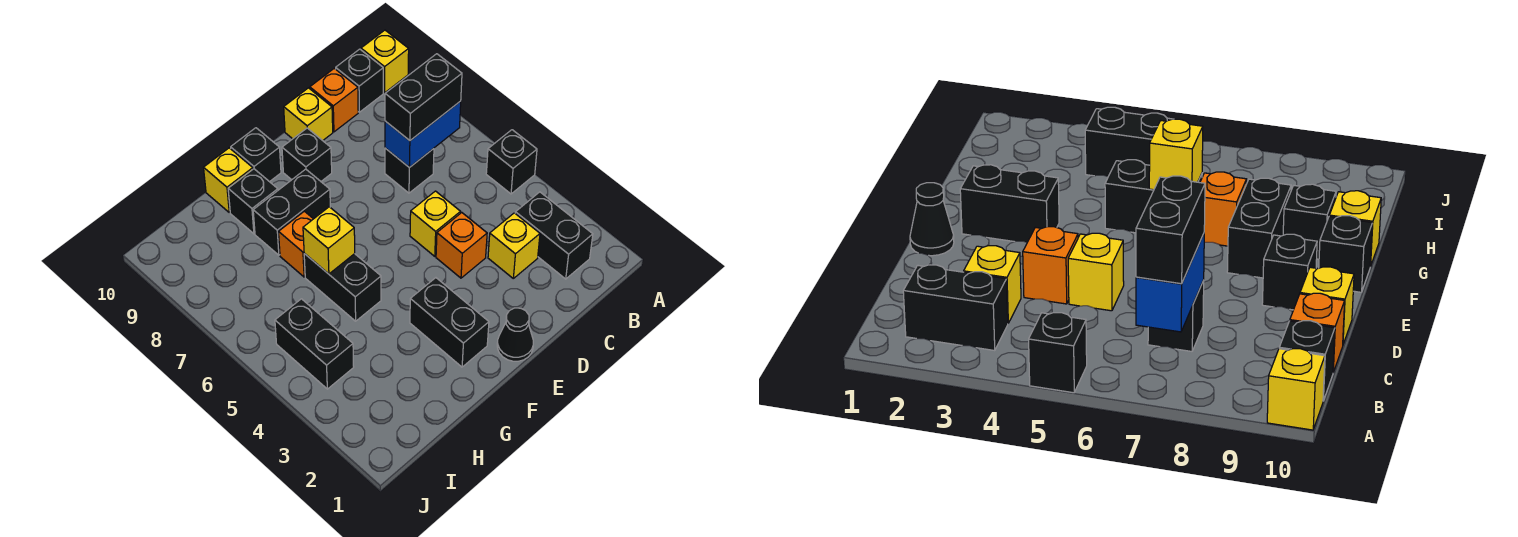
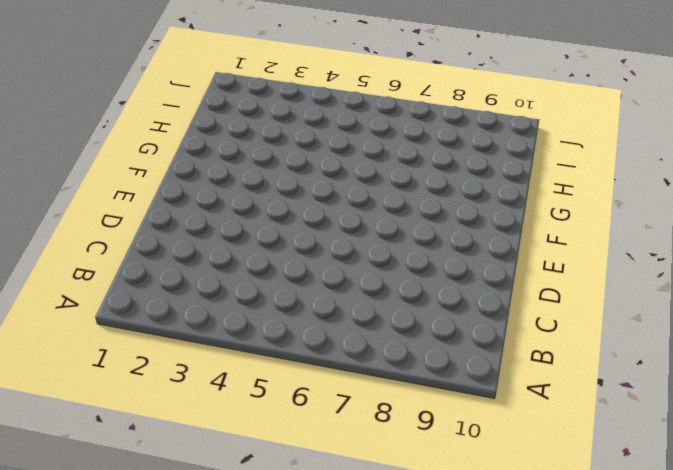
none -> black 1x1 brick [486,130,537,194]
none -> yellow 1x1 brick [361,30,409,93]
none -> black 1x2 brick [515,192,593,279]

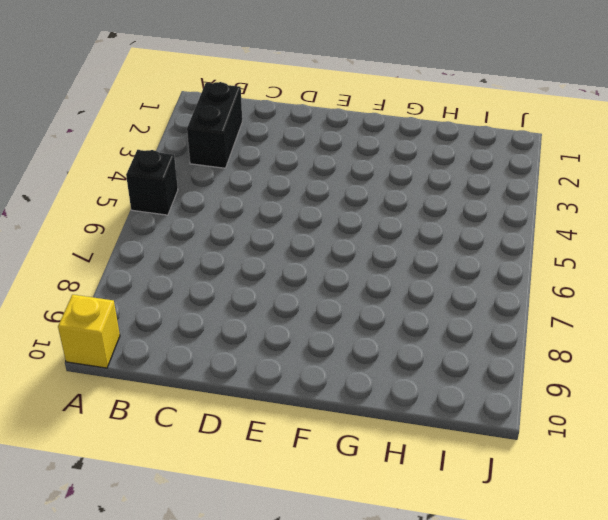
none -> black 1x1 brick [336,49,383,112]
none -> yellow 1x1 brick [488,213,540,278]
none -> black 1x1 brick [385,148,434,193]

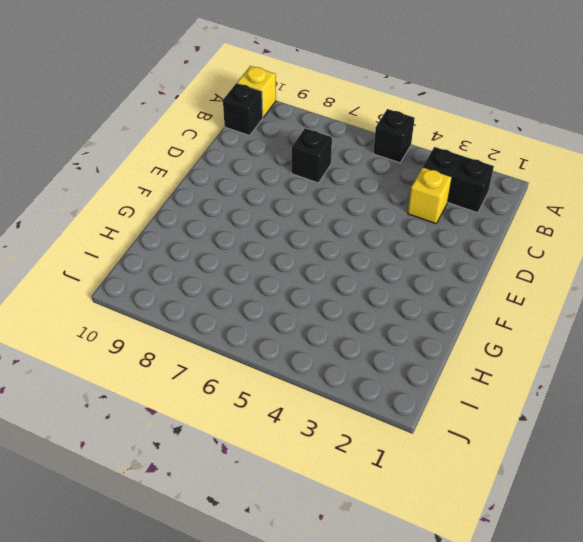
none -> orange 1x1 brick [310,68,358,132]
none -> orange 1x1 brick [436,213,487,278]
none -> yellow 1x1 brick [410,191,460,256]

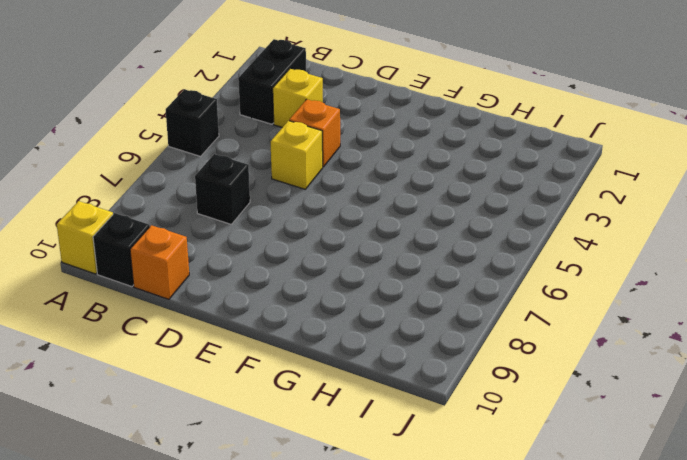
none -> yellow 1x1 brick [284,88,333,141]
none -> black 1x1 cone [497,308,533,361]
none -> black 1x1 brick [282,128,332,181]

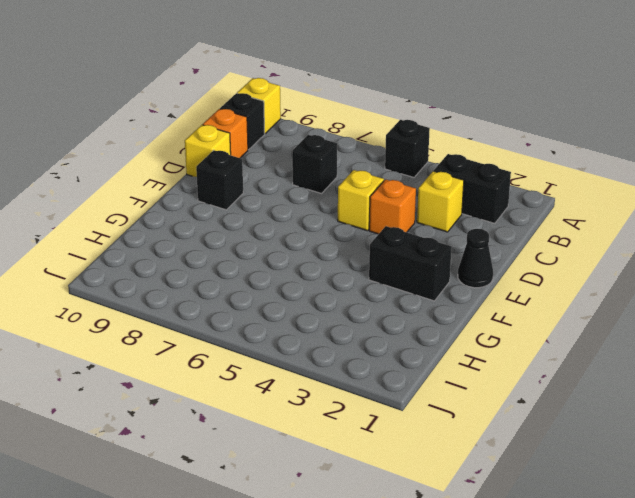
none -> black 1x2 brick [253,169,330,255]
none -> black 1x1 brick [231,128,281,182]
none -> black 1x2 brick [304,254,381,321]

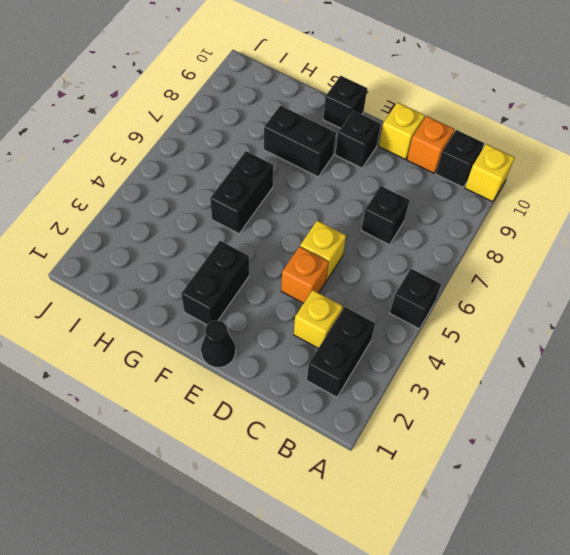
none -> orange 1x1 brick [279,211,313,277]
none -> black 1x1 brick [228,169,278,234]
none -> yellow 1x1 brick [204,148,253,212]

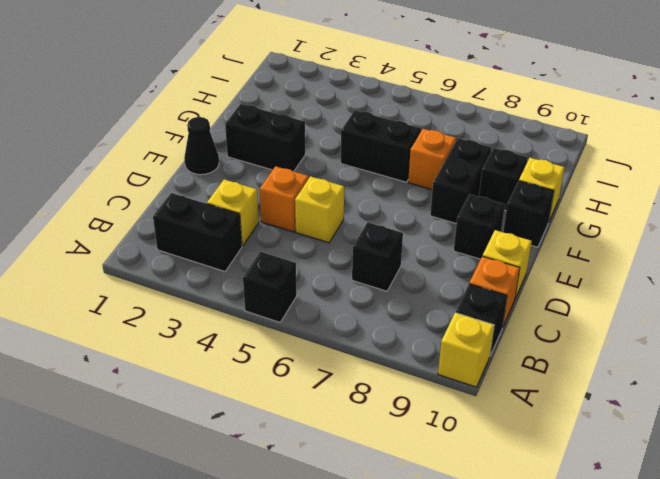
none -> black 1x2 brick [275,299,354,389]
none -> blue 1x2 brick [385,101,461,167]
none -> yellow 1x1 brick [303,207,355,274]

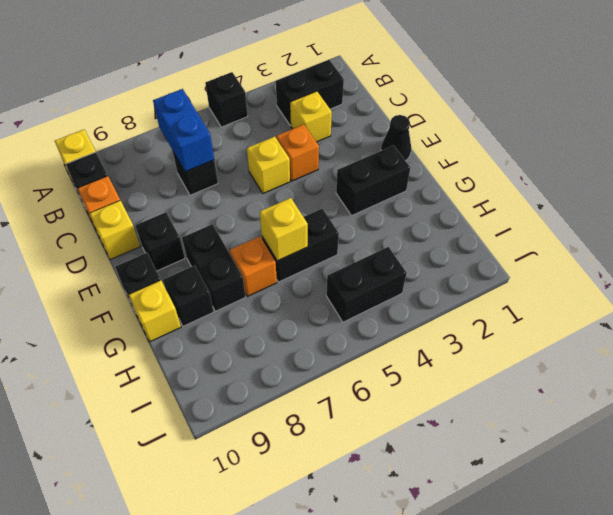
none -> black 1x2 brick [385,54,462,141]

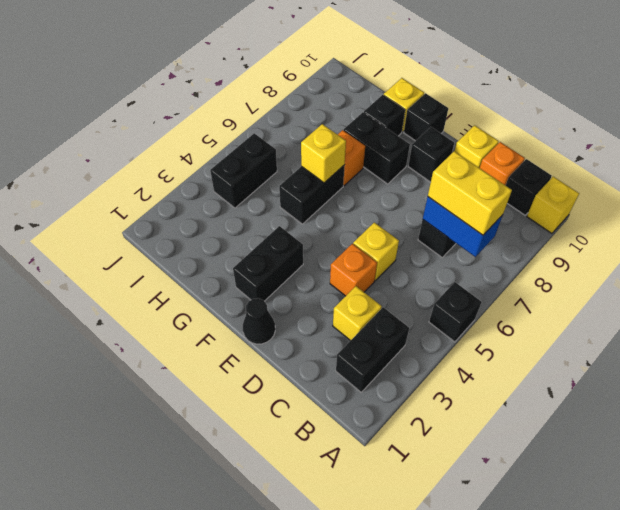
yellow 1x2 brick [428,151,512,235] -> black 1x2 brick [385,54,462,141]

